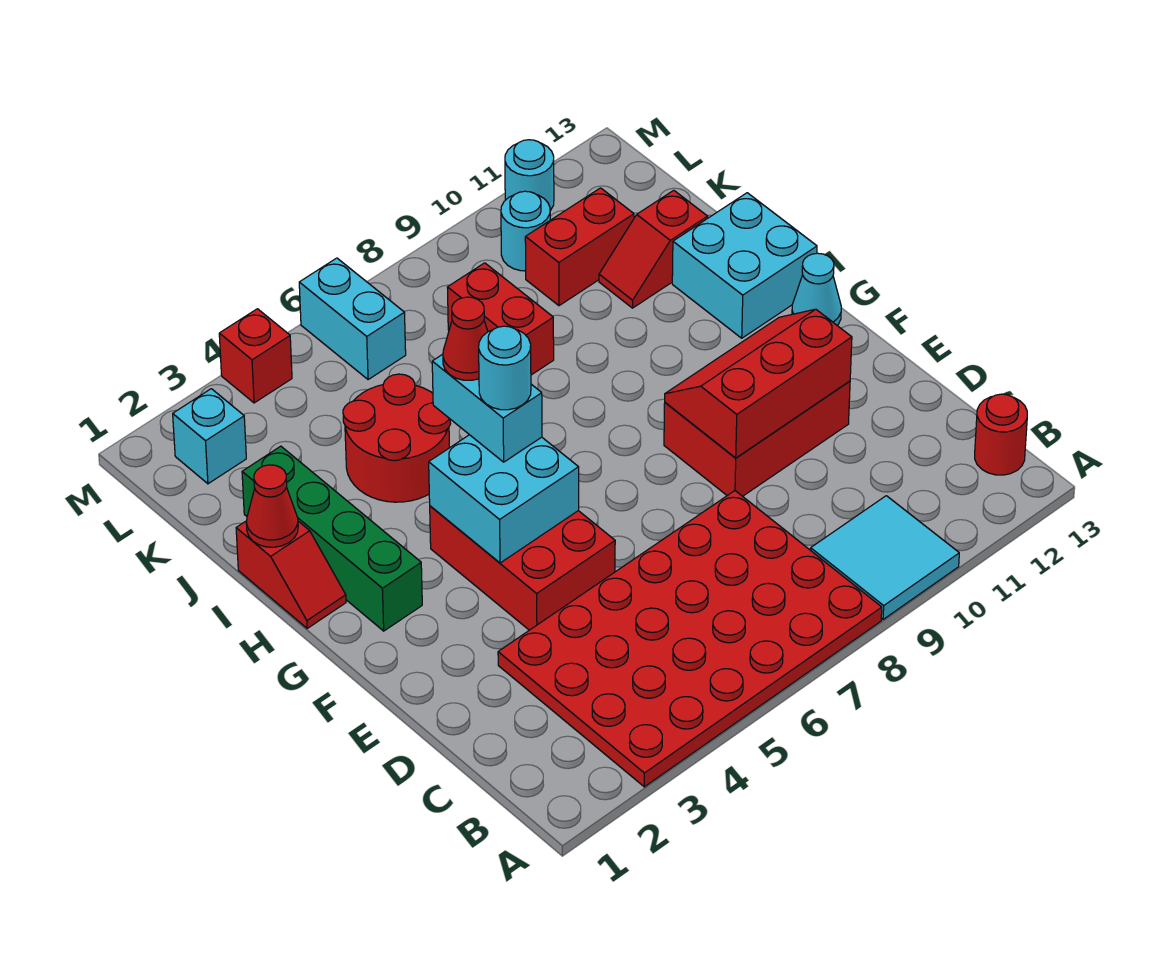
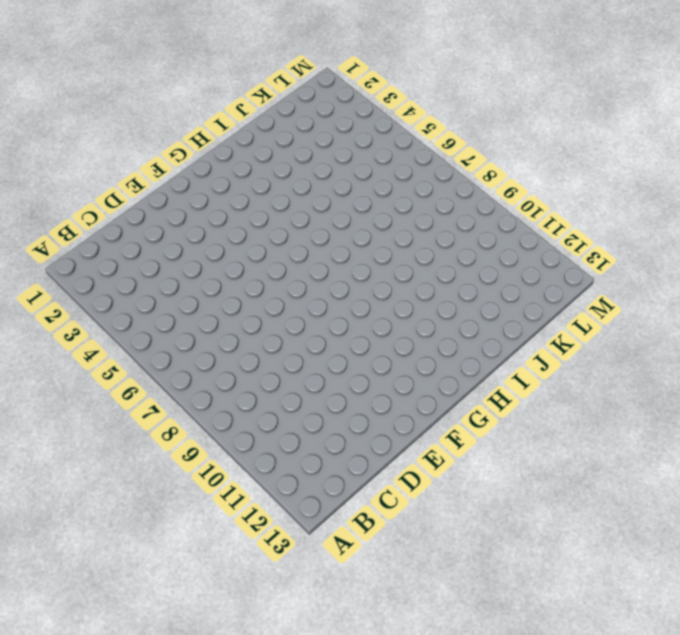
none -> red 4x6 plate [498,491,882,787]
none -> cyan 2x2 tile [811,496,959,619]
none -> red 1x1 round brick [975,394,1027,475]

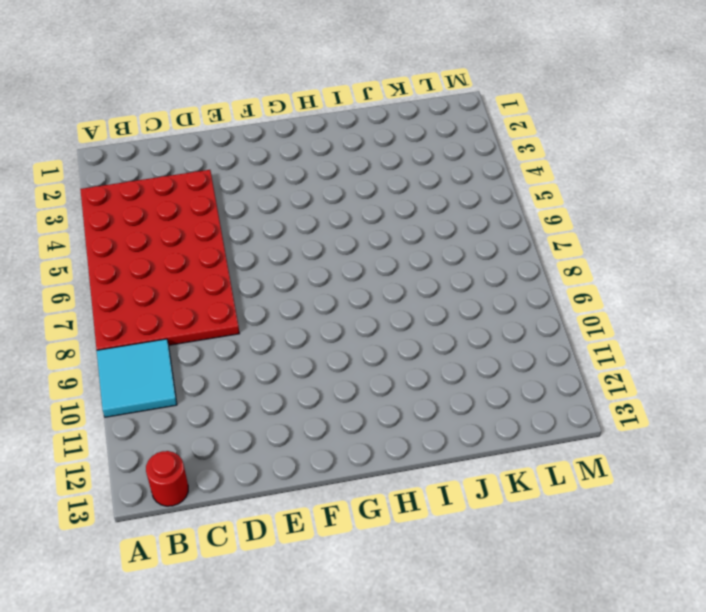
none -> red 2x3 brick [430,506,615,630]
none -> red 2x3 brick [664,381,850,496]
none -> green 1x4 brick [242,446,422,631]

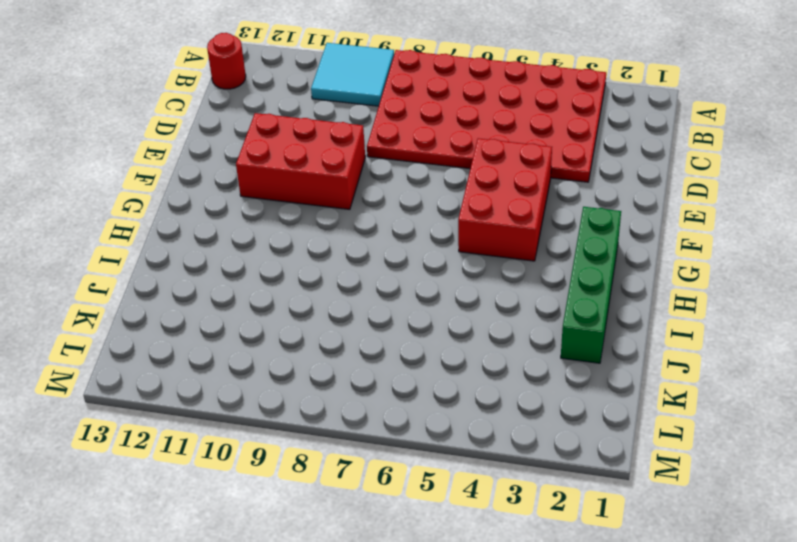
none -> cyan 1x1 cone [792,253,841,325]
none -> red 1x2 slope [236,521,346,628]
none -> cyan 2x2 brick [672,193,817,338]

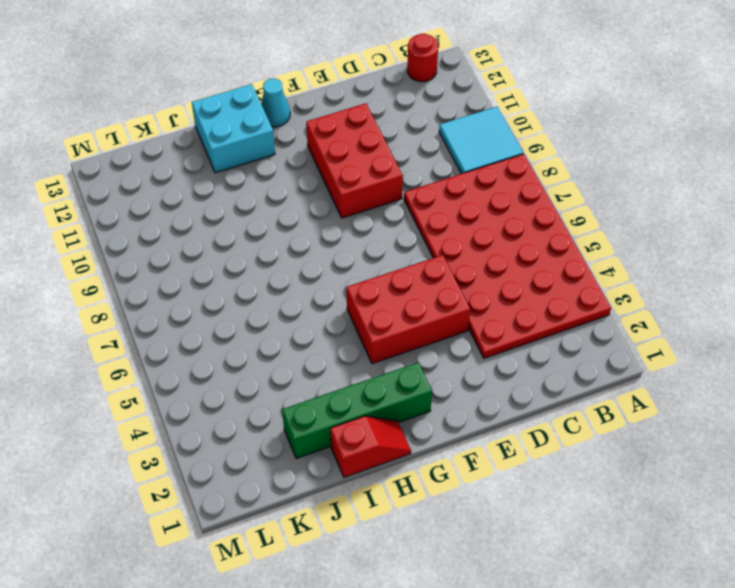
none -> red 2x2 round brick [343,374,451,502]
none -> red 1x2 brick [447,263,554,375]
none -> red 1x2 slope [599,190,708,308]

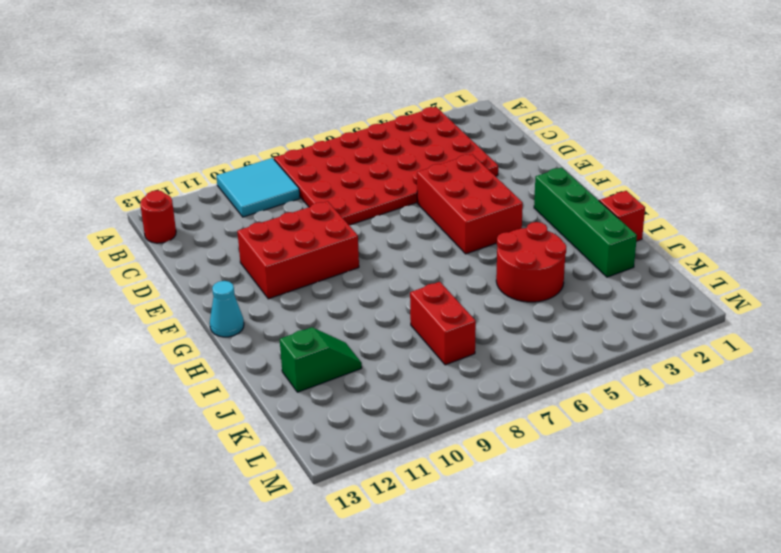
green 1x2 slope [280,327,362,392] -> red 1x2 slope [599,190,708,308]
none -> cyan 2x2 brick [672,193,817,338]
none -> red 1x2 brick [525,188,634,306]
none -> cyan 1x1 brick [173,389,246,484]

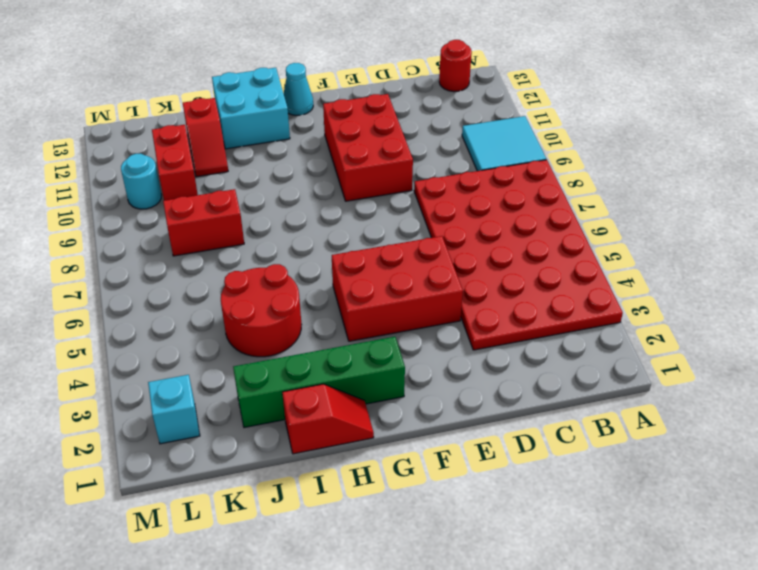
none -> cyan 1x2 brick [299,258,406,380]
none -> red 1x1 brick [219,309,292,403]
none -> cyan 1x1 round brick [505,140,554,211]

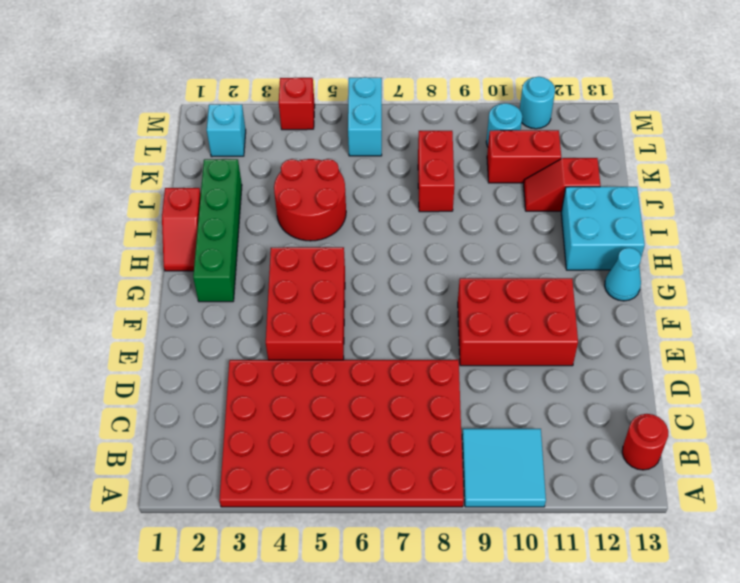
none -> red 2x3 slope [665,309,852,458]
none -> cyan 2x2 brick [429,435,579,563]
none -> red 1x1 cone [246,465,298,547]

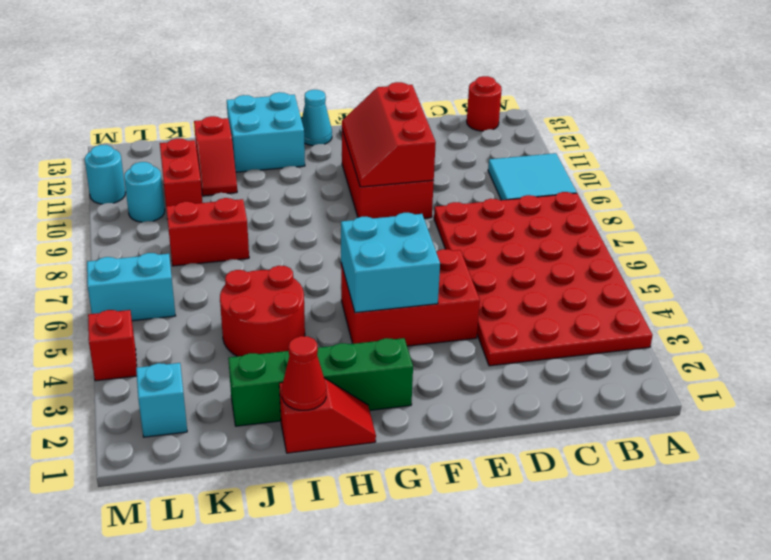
none -> cyan 1x2 brick [432,354,542,462]
none -> cyan 1x1 round brick [479,326,531,410]
none -> red 1x1 cone [443,297,488,380]

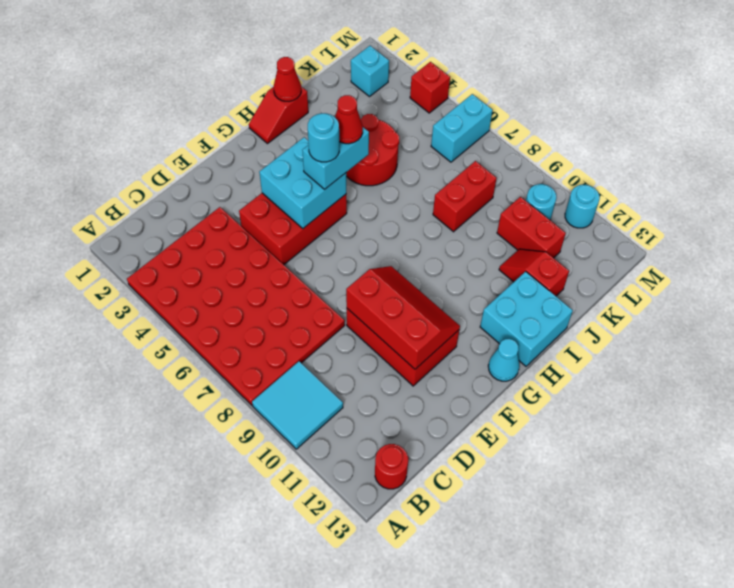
none -> green 1x4 brick [242,446,422,631]

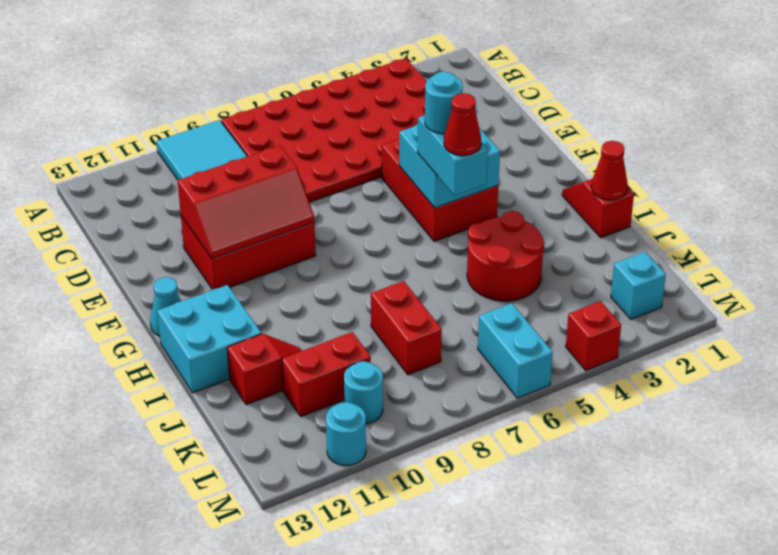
none -> red 1x1 round brick [975,394,1027,475]
none -> green 1x4 brick [242,446,422,631]

